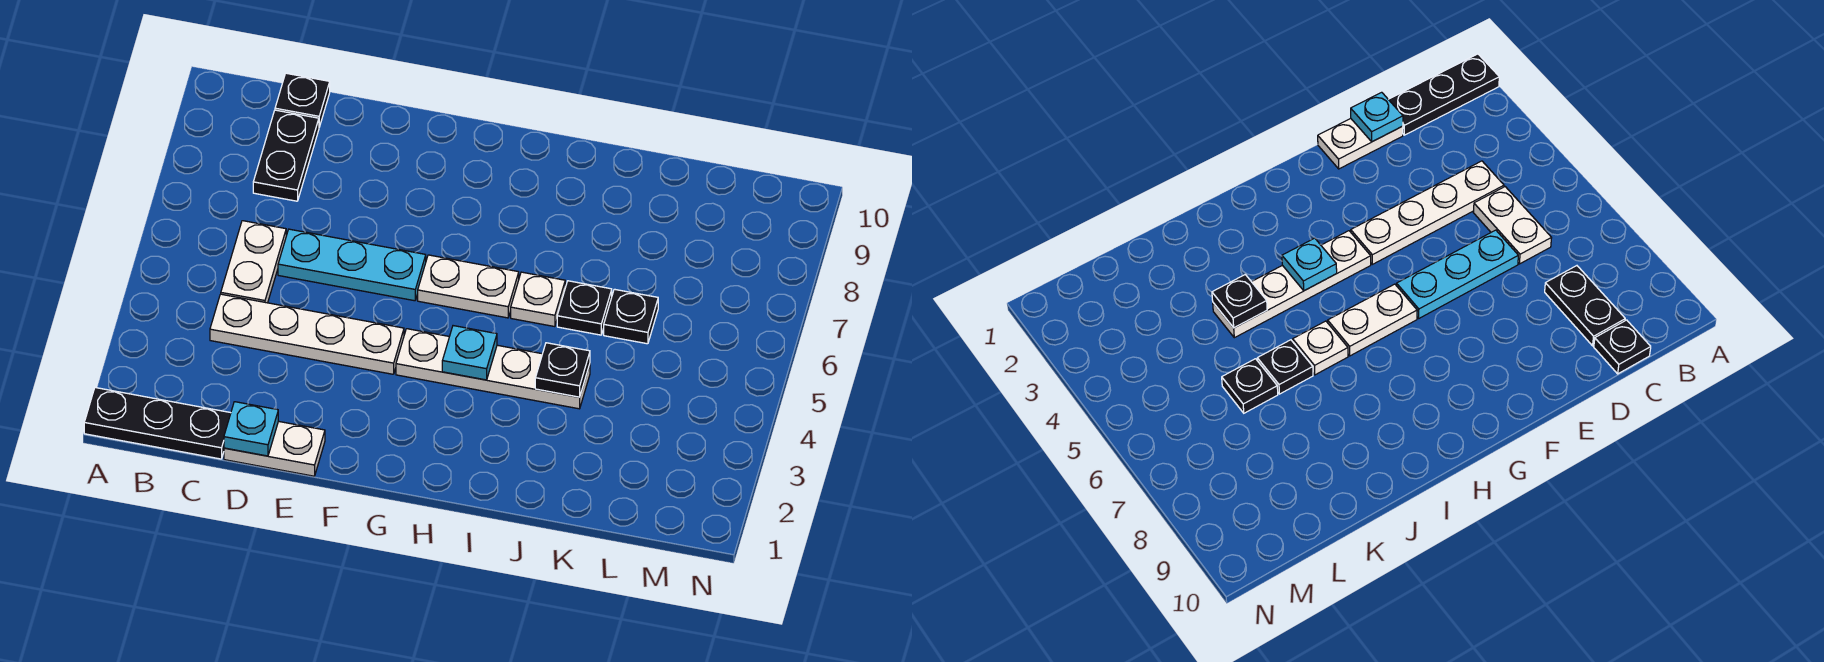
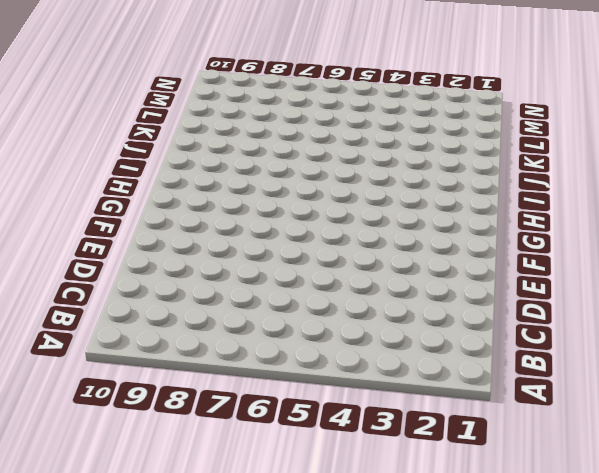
none -> black 1x3 plate [84,388,231,459]
none -> white 1x4 plate [210,294,404,374]
none -> white 1x2 plate [221,221,286,303]

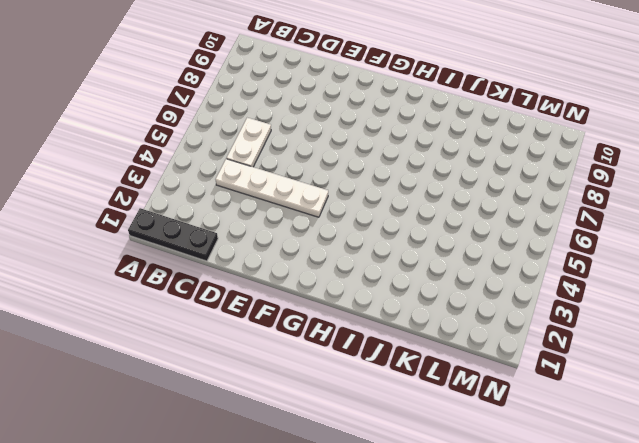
none -> black 1x2 plate [253,110,319,201]
none -> black 1x1 plate [275,73,330,127]
none -> white 1x2 plate [224,421,325,476]

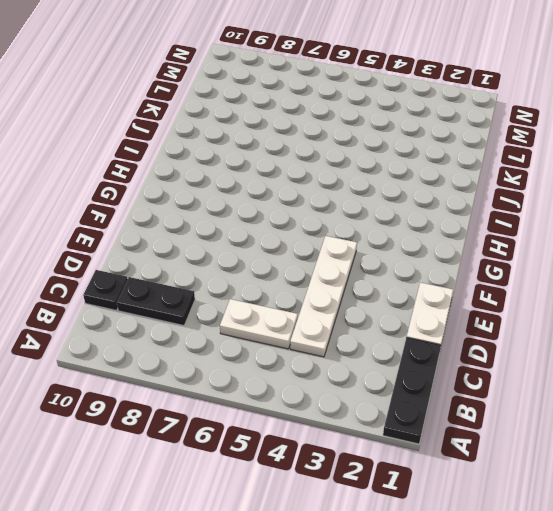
none -> cyan 1x3 plate [278,229,426,301]
none -> white 1x4 plate [396,329,590,409]
none -> white 1x2 plate [418,255,519,318]

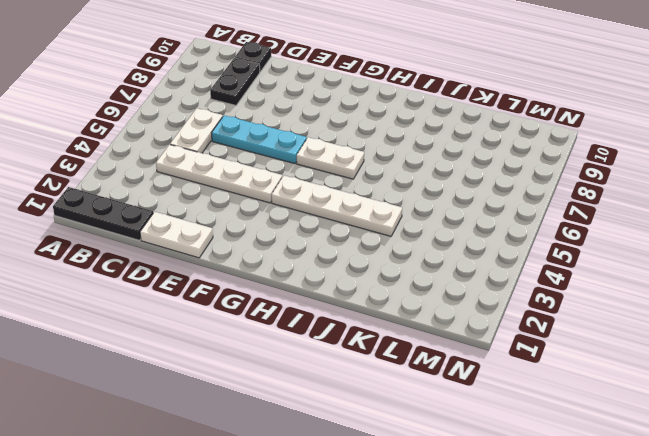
none -> white 1x1 plate [511,272,565,327]
none -> black 1x1 plate [557,281,612,335]
none -> black 1x1 plate [604,289,658,344]

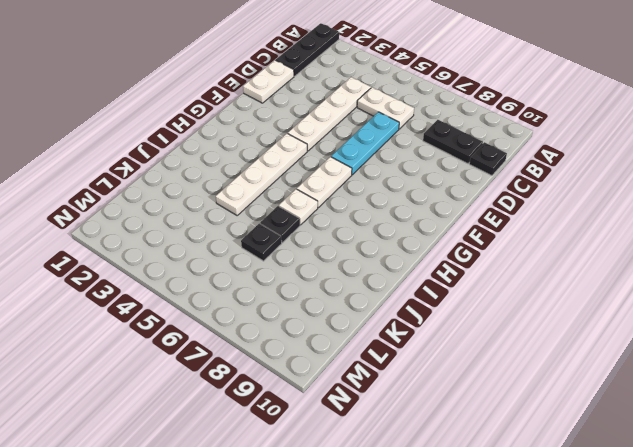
none -> cyan 1x1 plate [224,402,278,456]
none -> cyan 1x1 plate [442,326,497,380]
none -> black 1x1 plate [535,343,590,397]

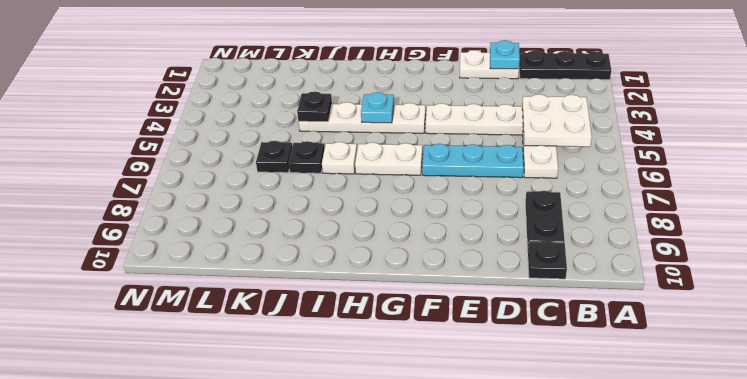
white 2x2 plate [522,94,592,147] -> none

